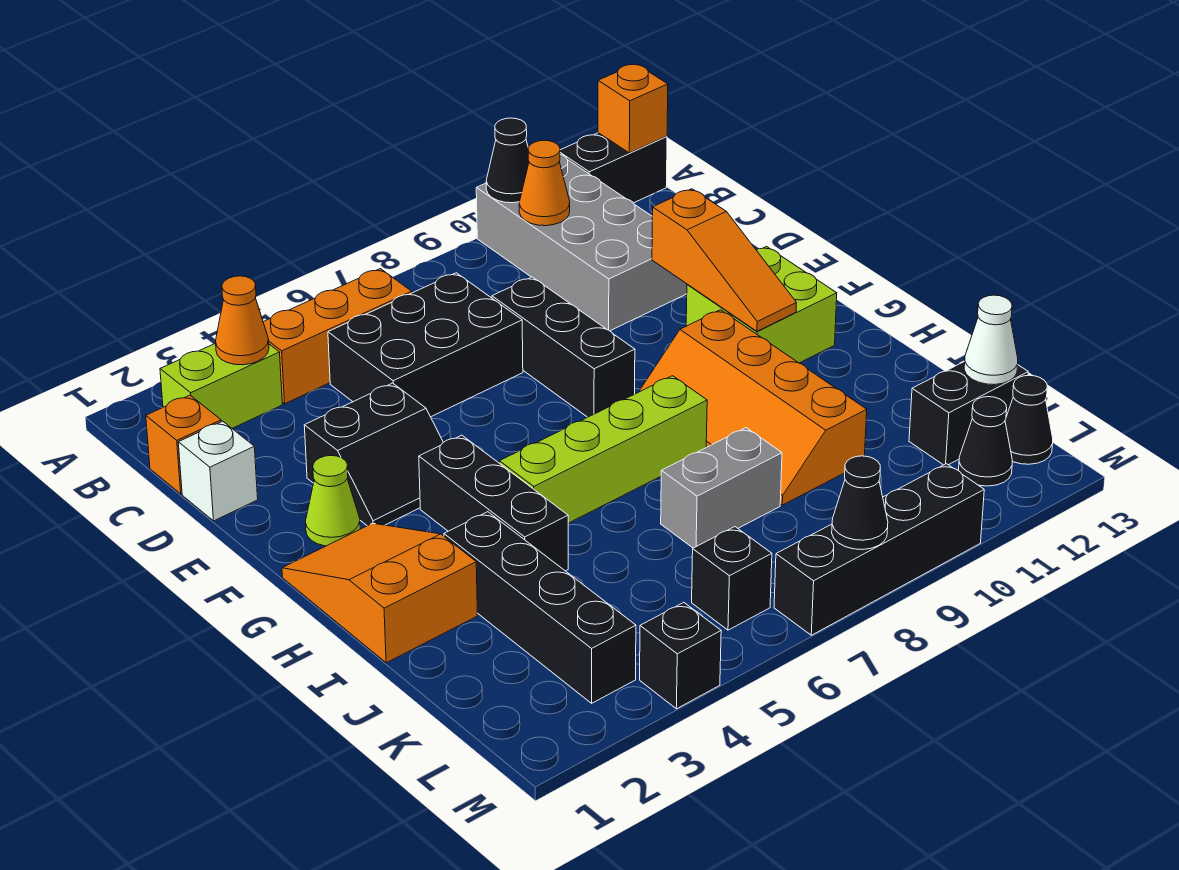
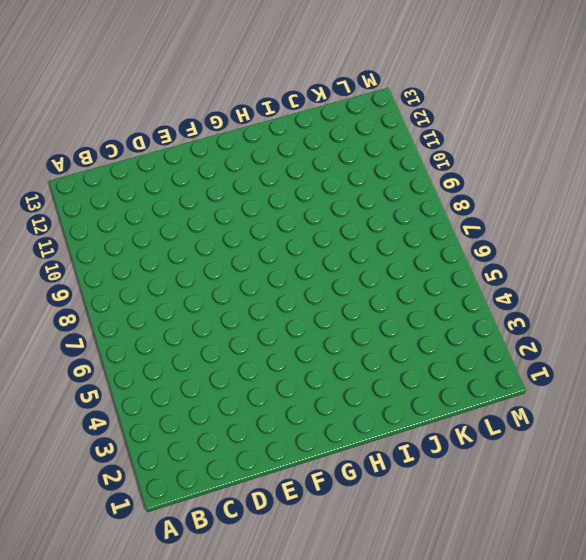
none -> grey 2x4 brick [476,154,687,331]
none -> black 1x2 brick [560,133,667,203]
none -> lime 1x2 brick [160,343,282,428]
none -> orange 1x3 brick [263,269,412,404]

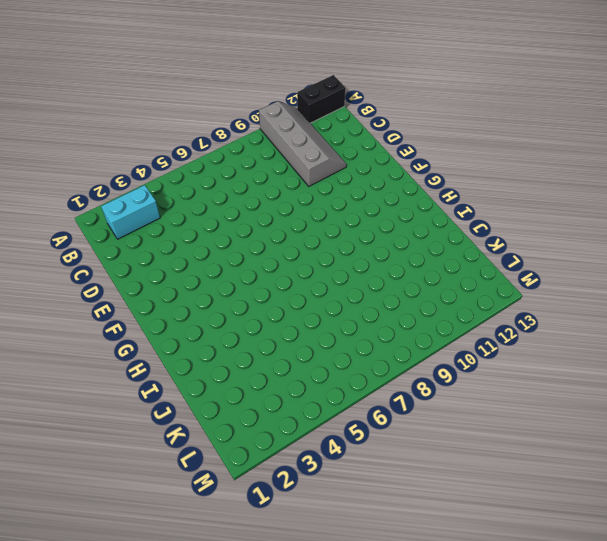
grey 2x4 slope [259,101,346,186] -> grey 2x4 brick [476,154,687,331]
cyan 1x2 brick [101,185,160,239] -> lime 1x2 brick [160,343,282,428]
none -> orange 1x3 brick [263,269,412,404]
none -> orange 1x1 brick [146,395,221,494]
none -> black 2x3 brick [328,273,523,417]
none -> white 1x1 brick [178,421,258,521]

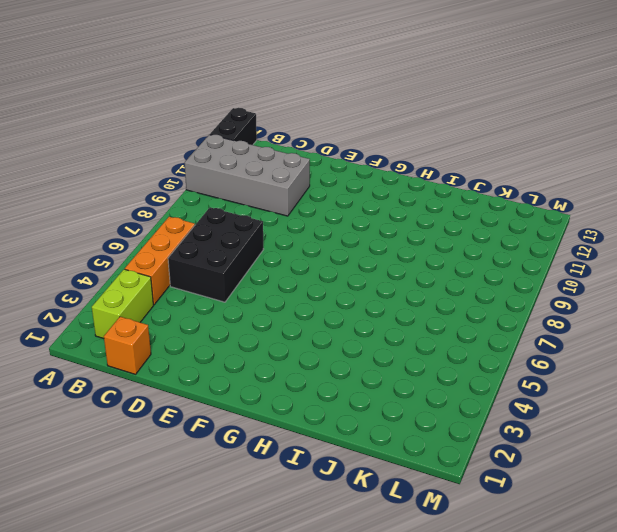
none -> white 1x1 brick [178,421,258,521]
none -> black 1x3 brick [492,277,635,417]
none -> black 2x2 slope [304,383,443,526]
none -> lime 1x1 cone [305,456,360,546]

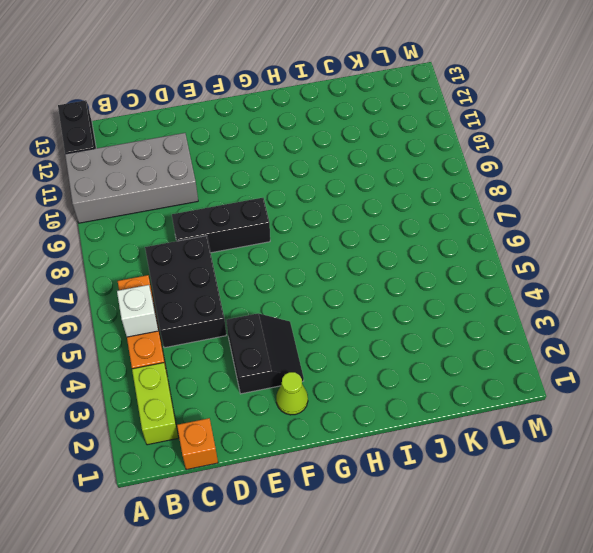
white 1x1 brick [117,285,158,337] -> white 1x1 brick moved to [178,421,258,521]
none -> lime 2x2 brick [686,247,837,363]
none -> orange 2x3 slope [282,523,477,663]
none -> black 1x3 brick [419,435,568,571]
none -> orange 2x4 slope [639,310,867,505]

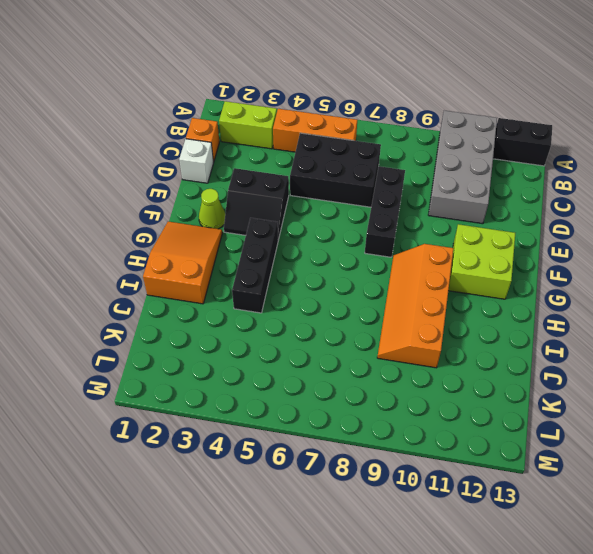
none -> lime 1x4 brick [499,376,707,523]
none -> black 1x4 brick [444,512,636,703]
none -> grey 1x2 brick [661,428,782,548]
none -> black 1x2 brick [909,361,1028,465]

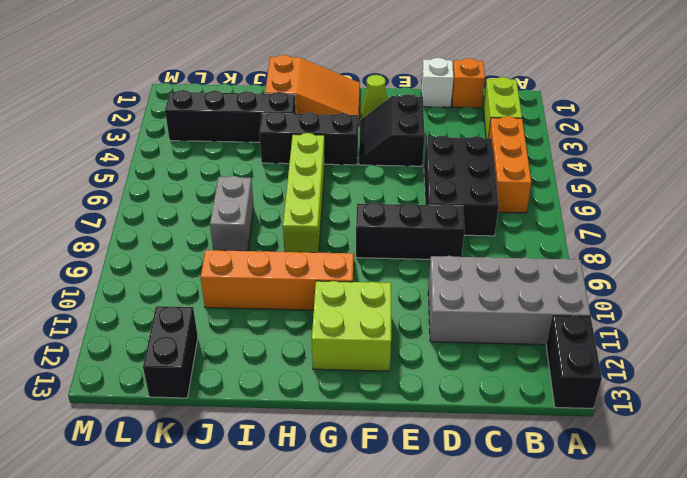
none -> black 1x1 brick [692,527,772,630]
none -> black 1x1 cone [959,397,1012,486]
none -> black 1x1 cone [1005,375,1053,464]
none -> black 1x1 brick [640,602,721,709]

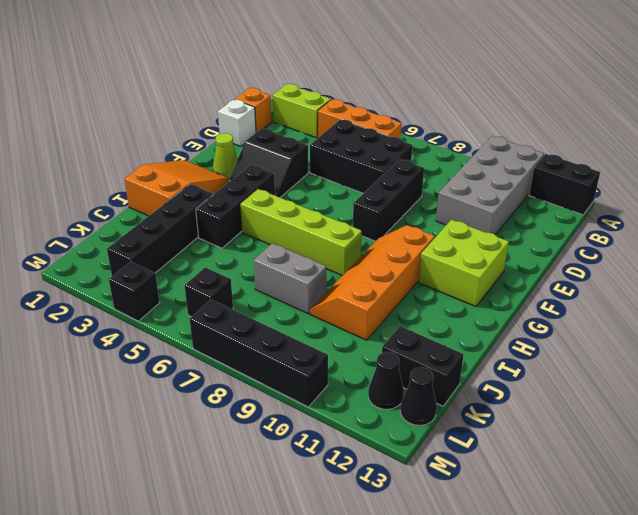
none -> black 1x1 cone [486,118,529,203]
none -> orange 1x1 brick [598,64,668,153]
none -> orange 1x1 cone [216,276,269,365]
none -> orange 1x1 cone [519,140,570,226]

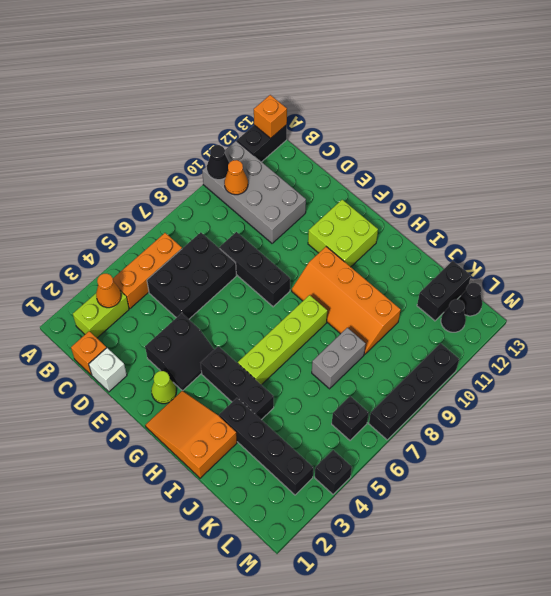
none -> orange 1x3 slope [652,189,797,331]
none -> white 1x1 cone [964,295,1018,385]
none -> black 1x1 cone [832,456,888,550]

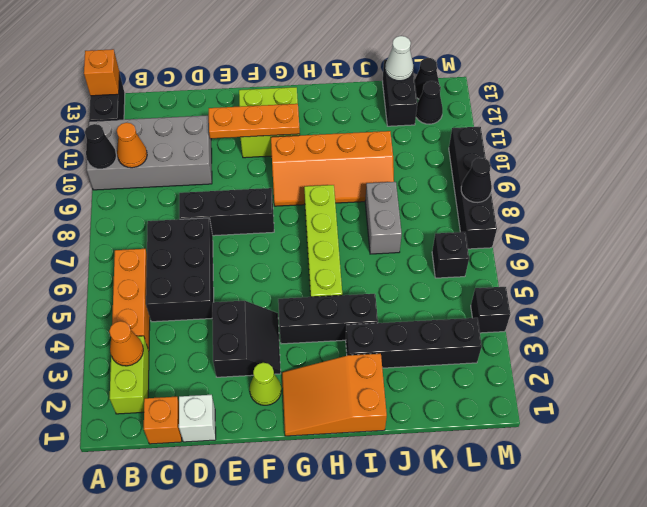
orange 1x3 plate [209,104,300,138] -> orange 1x3 slope [652,189,797,331]

